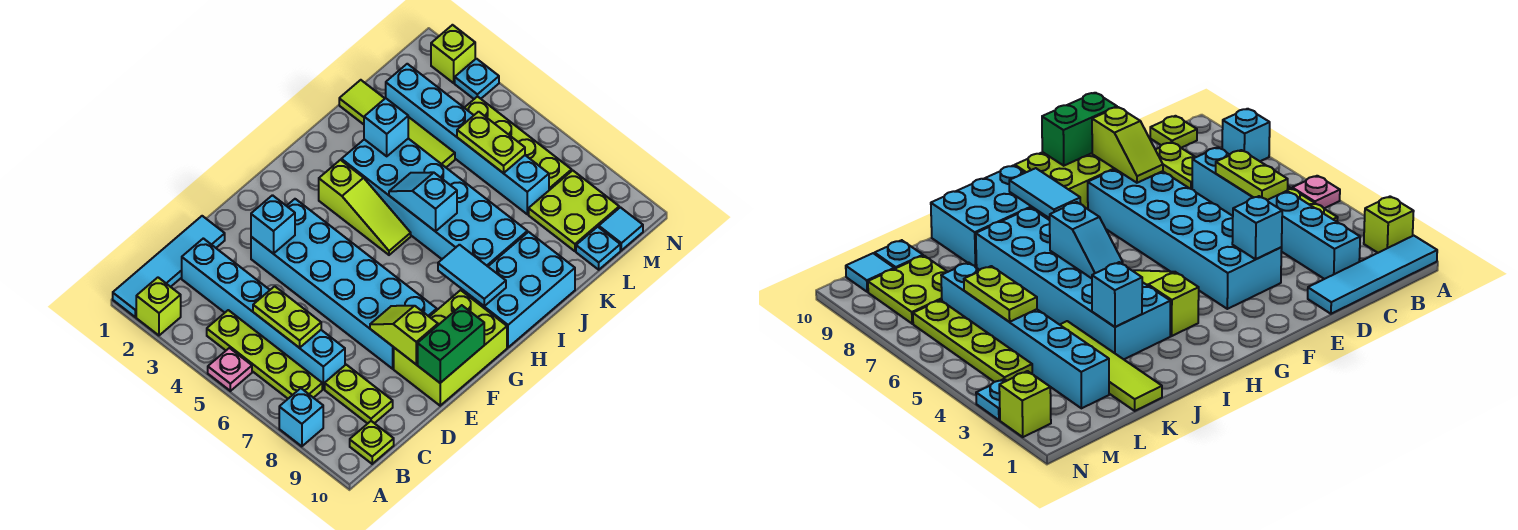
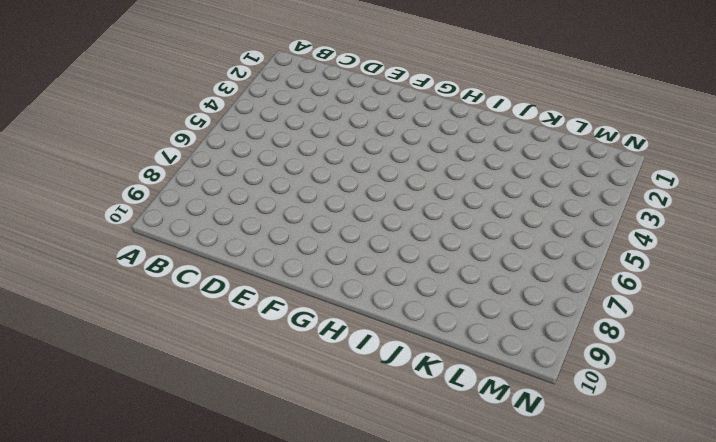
none -> cyan 1x4 tile [113,216,225,317]
none -> lime 1x1 brick [136,278,181,335]
none -> pink 1x1 plate [208,348,252,391]

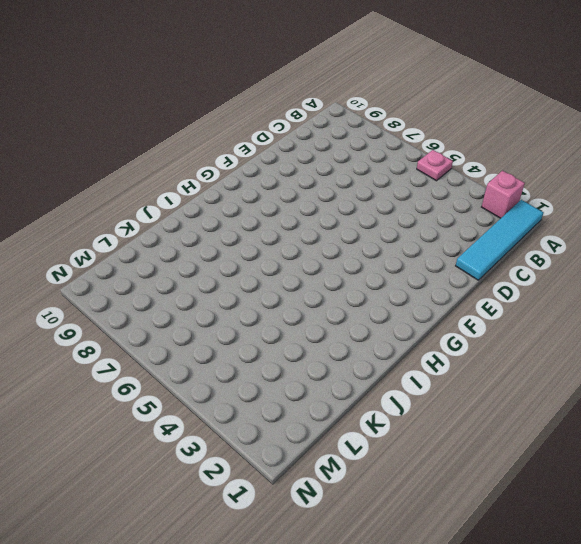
pink 1x1 brick [482,171,525,218] -> lime 1x1 brick [136,278,181,335]
none -> cyan 1x1 brick [279,388,323,446]
none -> lime 1x4 plate [207,310,322,399]
none -> lime 1x1 plate [350,421,394,464]

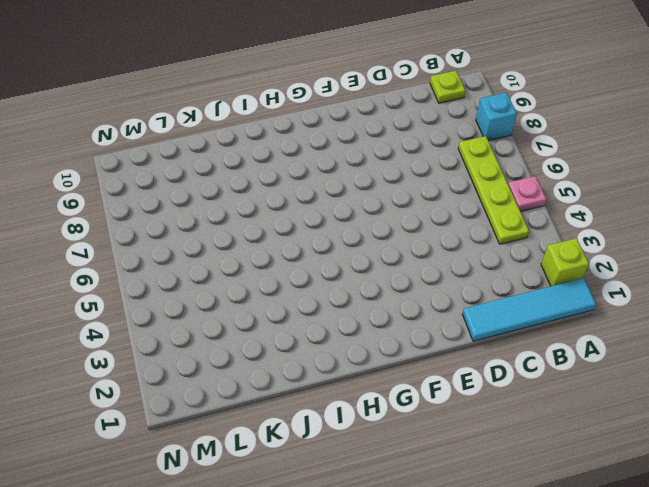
none -> cyan 1x6 brick [182,238,345,389]
none -> lime 1x2 plate [325,365,393,424]
none -> cyan 2x6 brick [251,199,437,369]

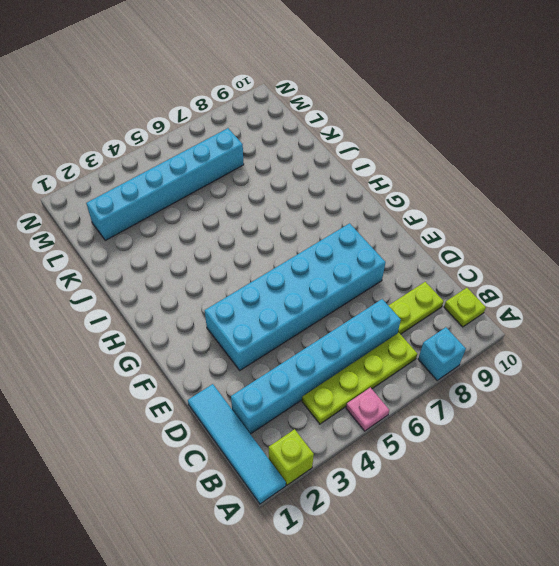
none -> lime 2x3 brick [394,290,507,406]
none -> lime 1x3 slope [319,160,411,255]
none -> cyan 2x3 brick [462,232,575,347]

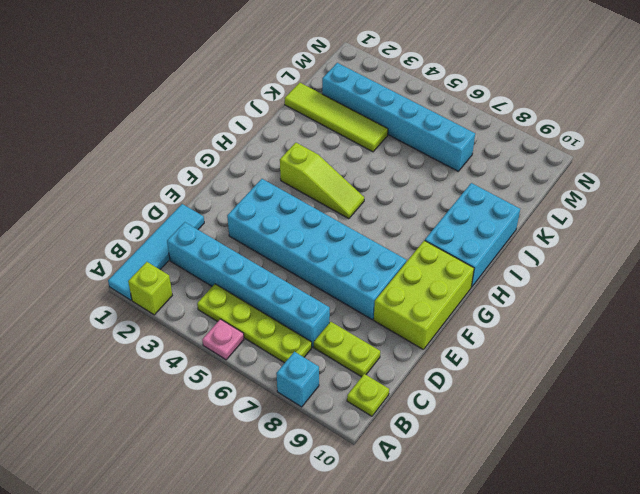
none -> cyan 2x6 brick [341,139,527,266]
none -> lime 2x2 plate [529,170,619,251]
none -> cyan 1x1 plate [576,227,620,270]

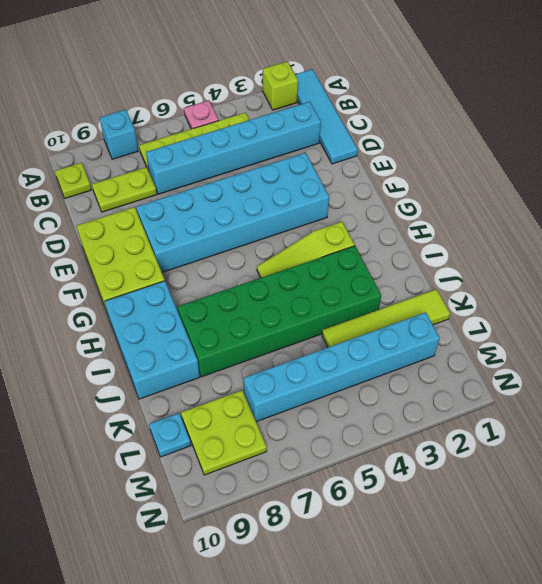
green 2x6 brick [177,246,381,377] -> cyan 2x6 brick [341,139,527,266]
none -> lime 1x4 plate [464,96,572,190]
none -> cyan 1x1 tile [599,207,643,250]
none -> lime 1x1 brick [431,25,475,83]

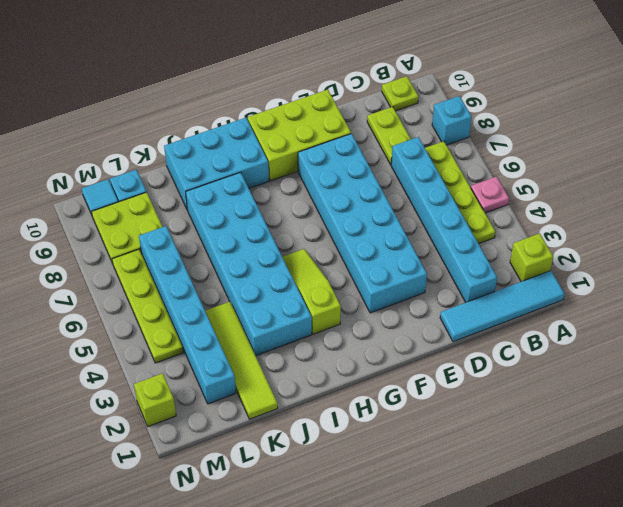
none -> cyan 1x1 plate [455,59,499,99]
none -> lime 1x2 plate [253,286,321,348]
none -> cyan 1x1 brick [251,195,295,254]

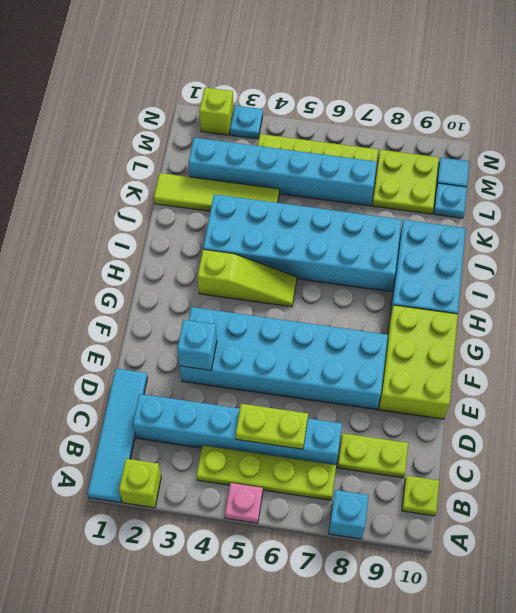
none -> lime 1x2 slope [370,306,438,365]
none -> green 1x2 brick [418,305,484,383]
none -> cyan 1x2 tile [438,245,506,306]

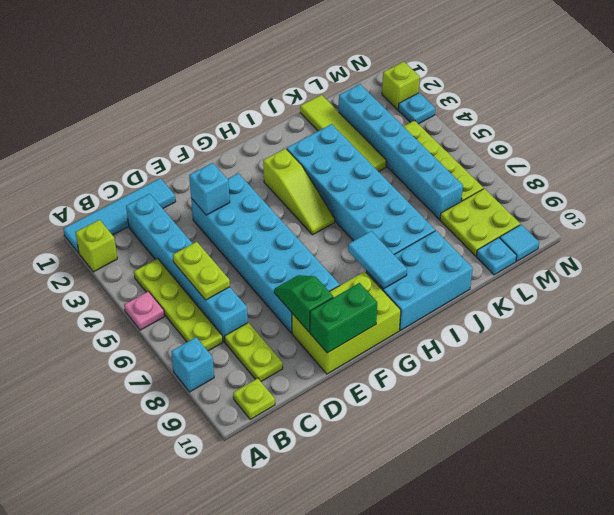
green 1x2 slope [274,275,333,332] -> lime 1x2 slope [370,306,438,365]
none -> cyan 1x2 slope [389,172,457,232]
none -> cyan 1x1 brick [364,98,408,156]
none -> lime 1x2 plate [457,112,525,173]

